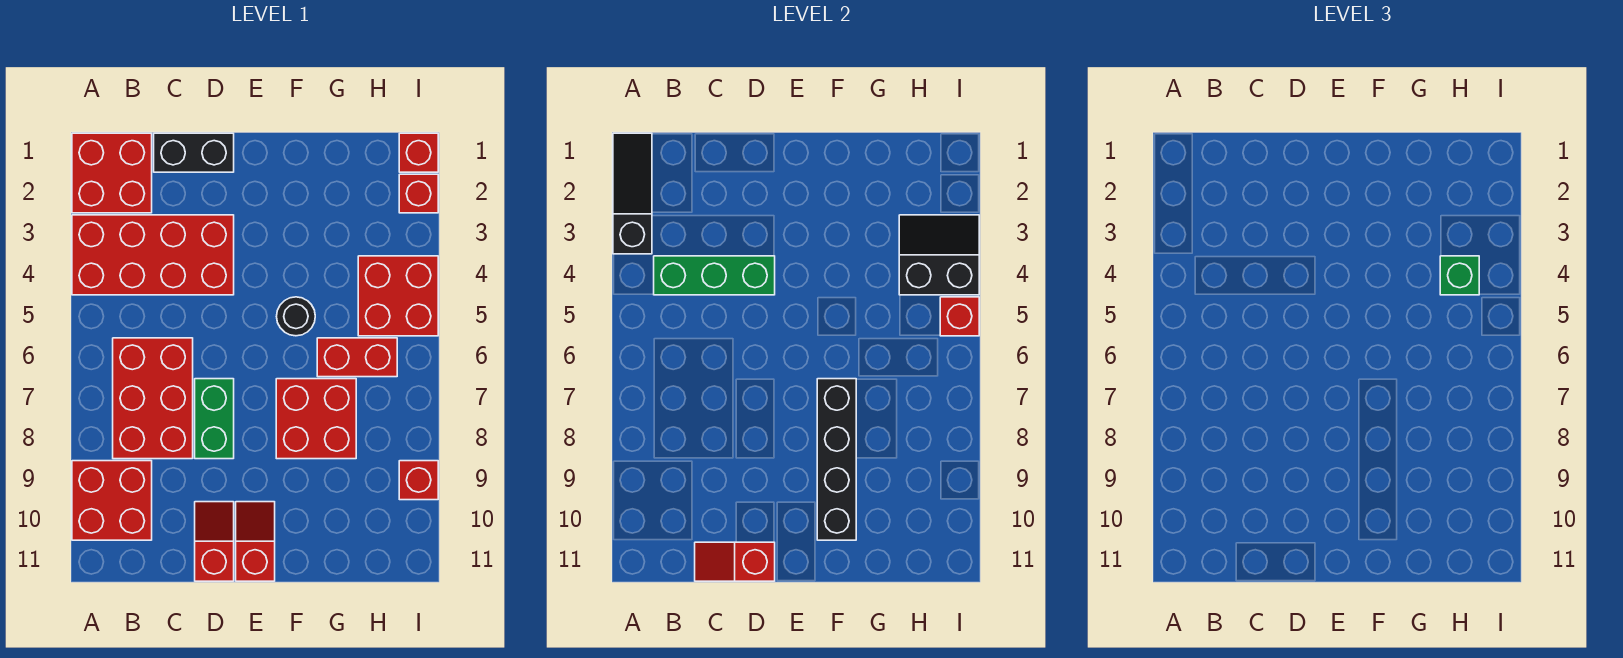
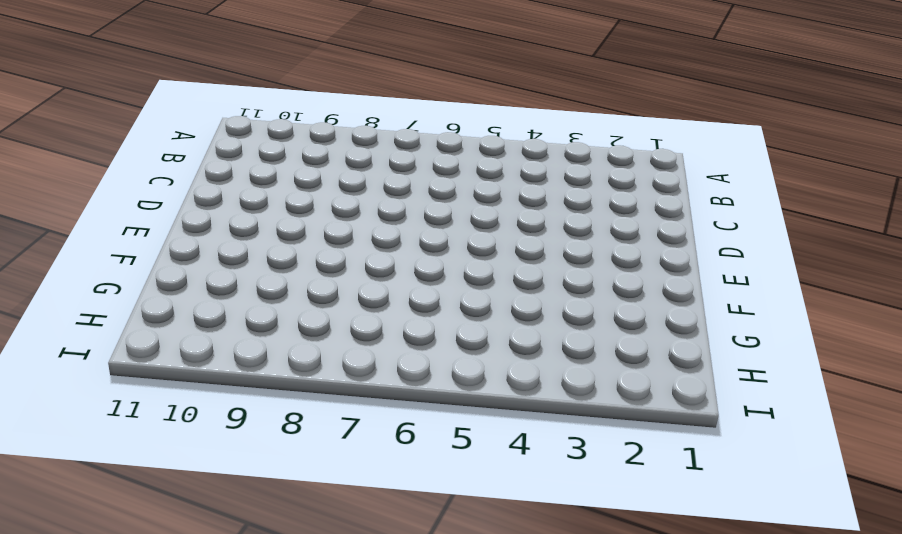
none -> red 2x2 brick [72,133,152,213]
none -> red 2x4 brick [72,215,234,295]
none -> red 2x2 brick [72,461,152,540]

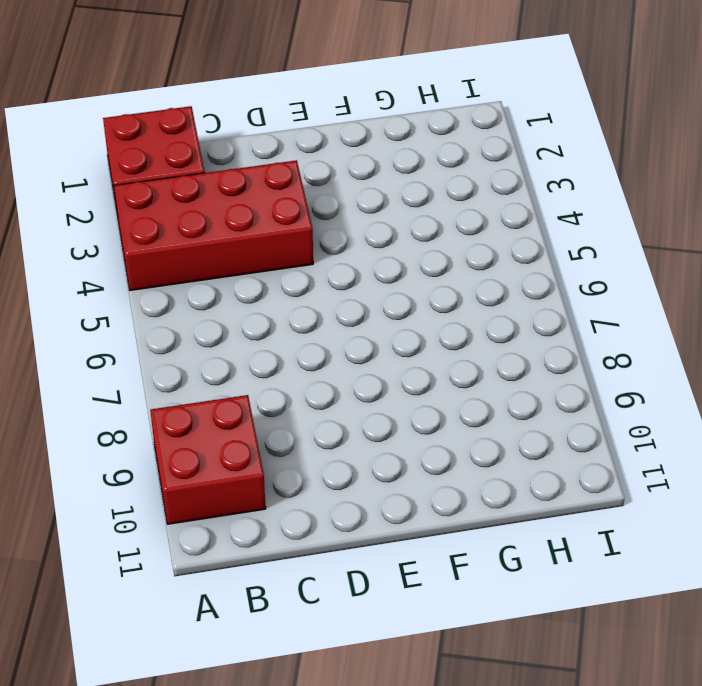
none -> red 2x3 brick [113,338,193,459]
none -> black 1x2 brick [154,133,234,172]
none -> green 1x2 brick [195,379,234,459]

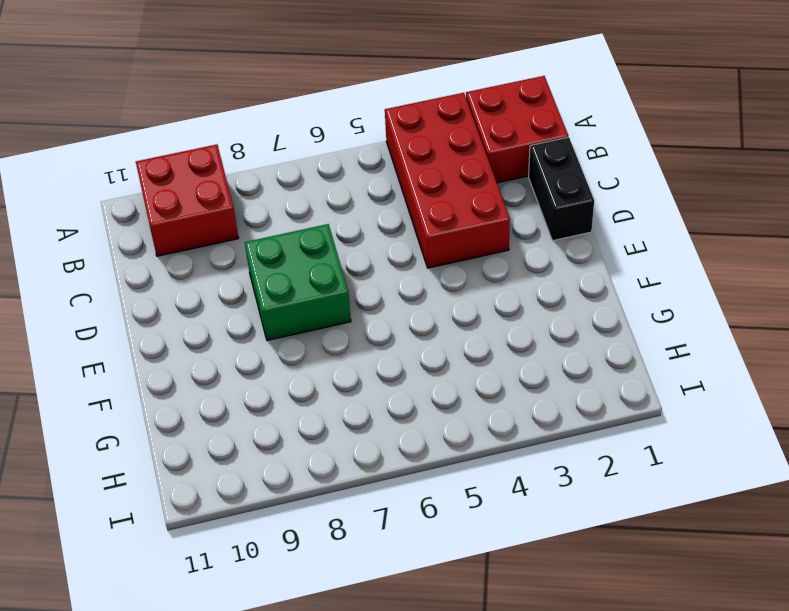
green 2x2 brick [245,224,351,340] -> green 1x2 brick [195,379,234,459]
none -> red 2x3 brick [113,338,193,459]
none -> red 1x2 slope [195,502,234,581]
none -> red 1x2 slope [236,502,275,581]

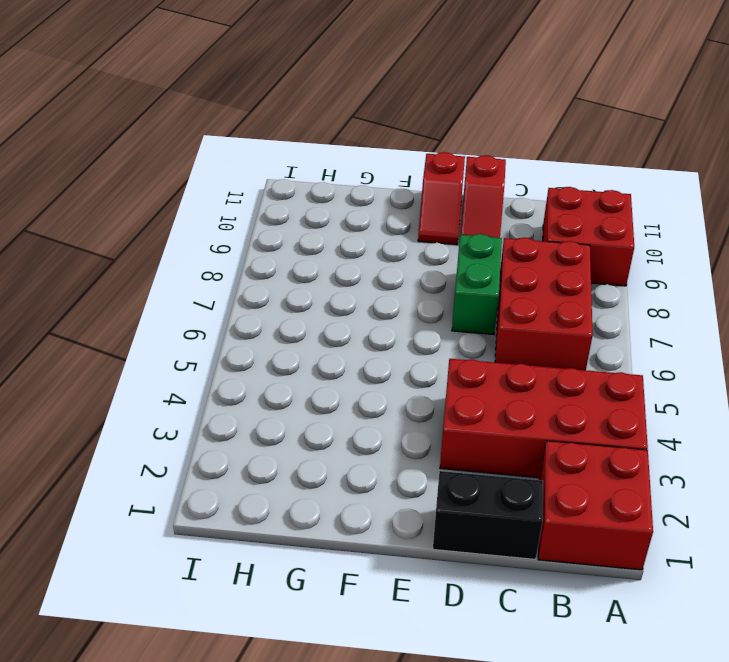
none -> black 1x1 round brick [277,297,315,336]
none -> red 2x2 brick [276,379,356,459]
none -> red 1x2 brick [317,338,397,377]

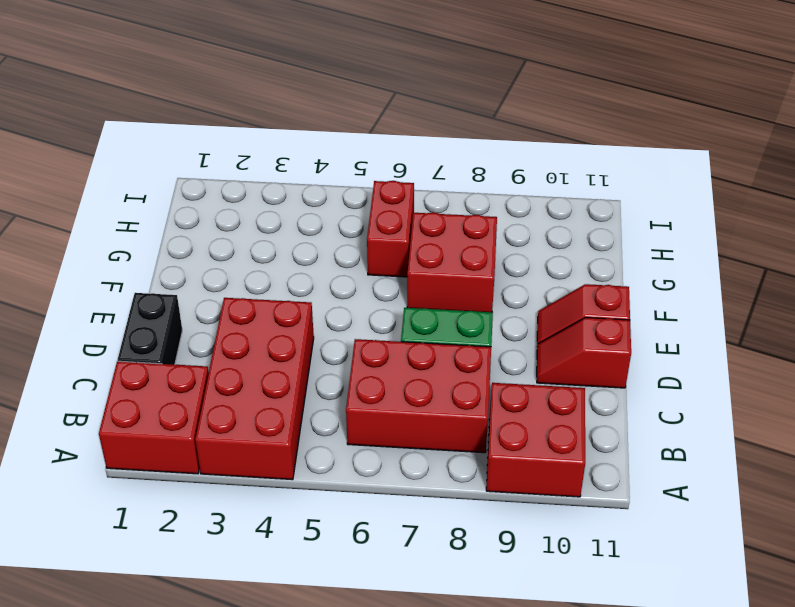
none -> black 1x1 round brick [277,297,315,336]
none -> red 2x2 brick [358,256,438,336]
none -> red 1x1 brick [399,133,438,172]

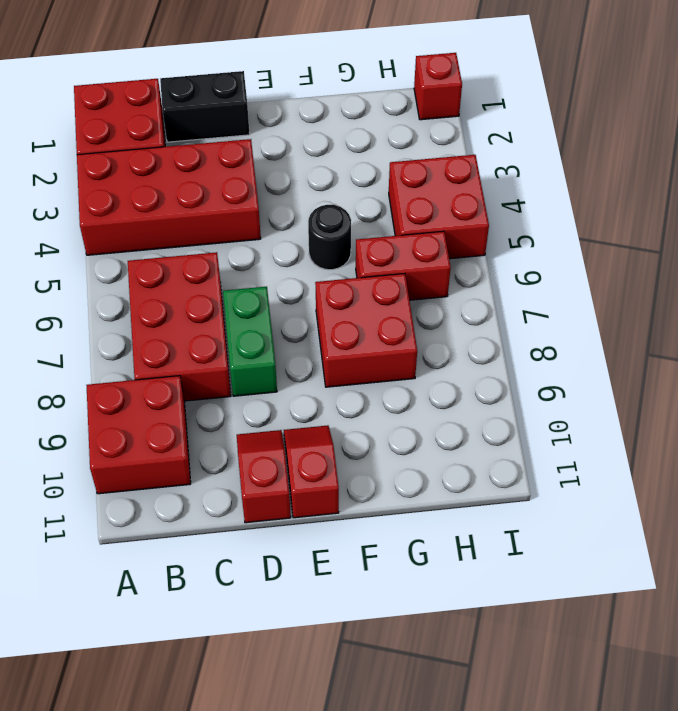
none -> red 1x1 brick [399,174,438,213]
none -> red 1x1 brick [399,461,438,500]
none -> black 1x3 slope [613,133,652,254]

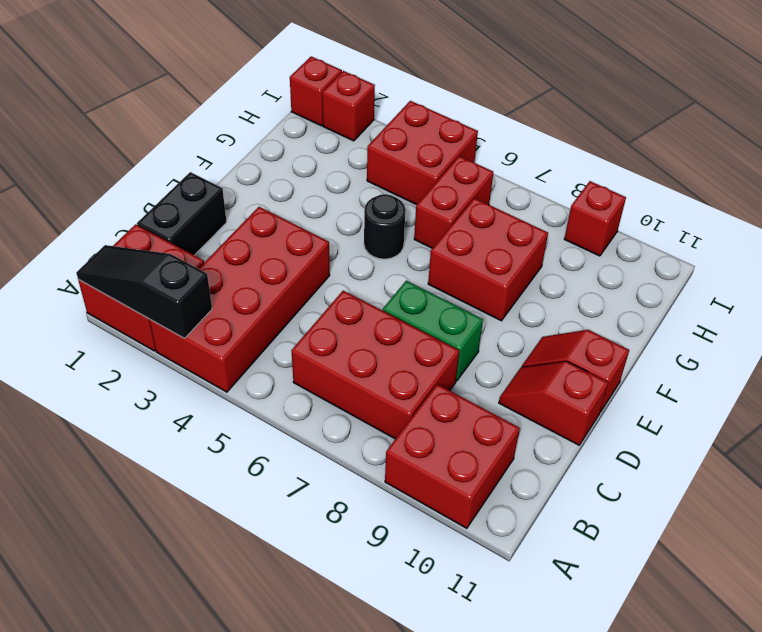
none -> green 1x3 brick [654,256,775,295]
none -> red 1x2 slope [695,542,775,581]
none -> black 1x4 brick [817,379,856,540]

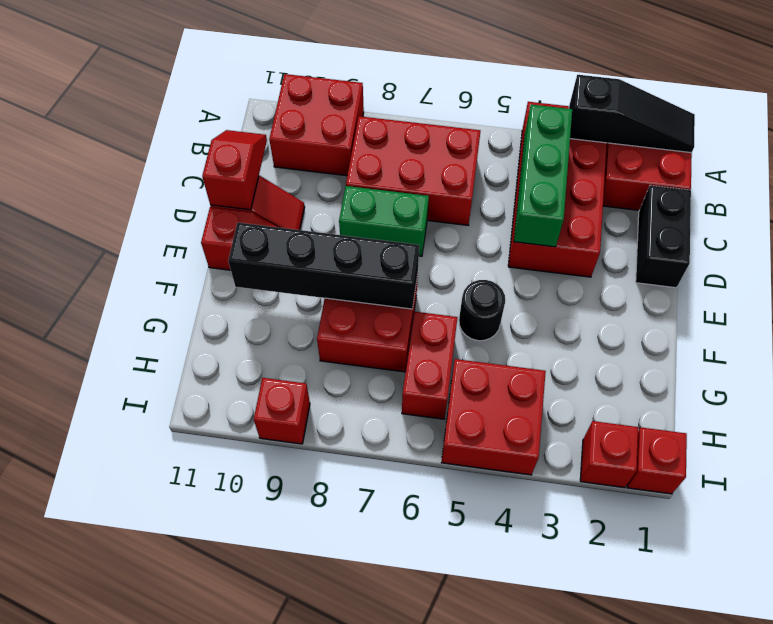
none -> black 2x2 slope [899,215,979,295]
none -> red 1x1 brick [940,297,979,336]
none -> green 1x1 brick [1440,256,1479,295]

